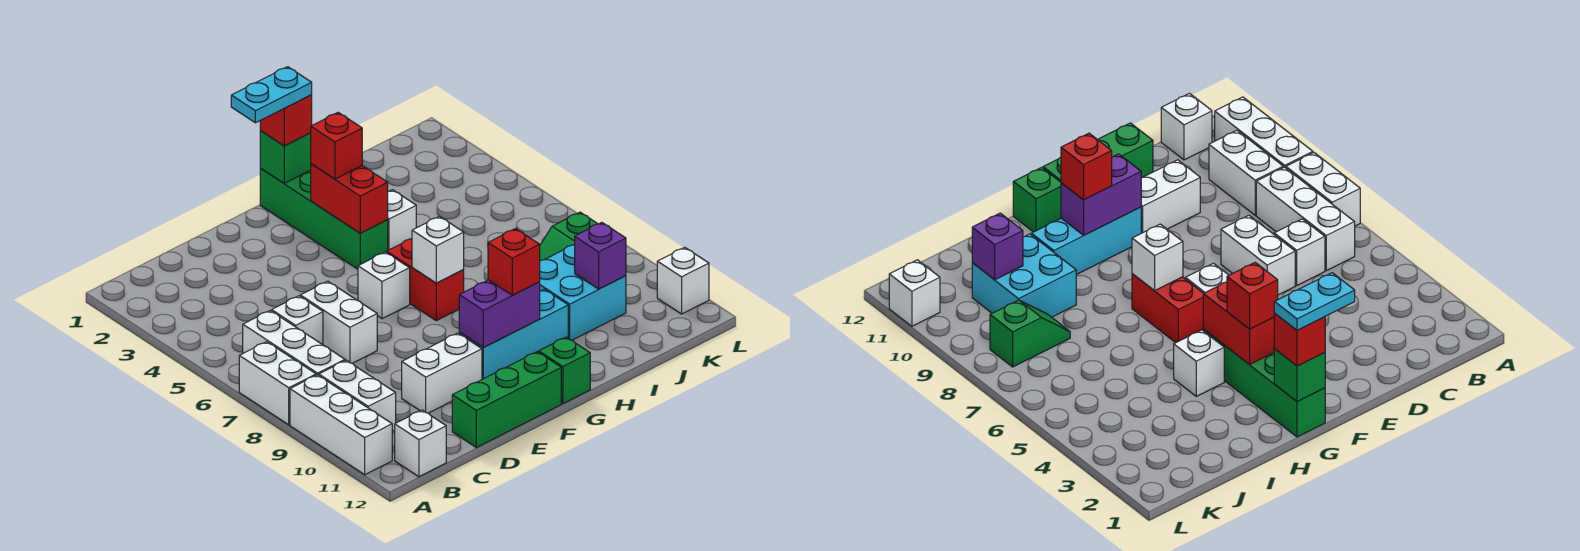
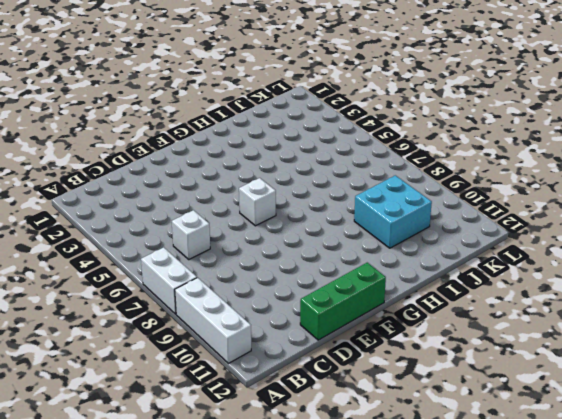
none -> white 1x3 brick [243,310,345,375]
none -> white 1x2 brick [319,360,396,431]
none -> white 1x1 brick [395,410,446,477]

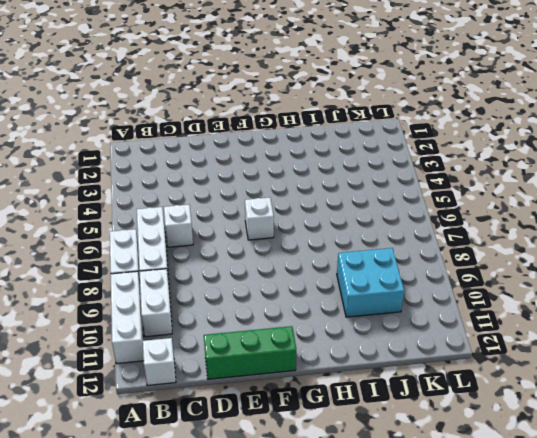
none -> white 1x2 brick [300,281,377,363]
none -> white 1x2 brick [402,333,482,413]
none -> cyan 1x3 brick [459,289,568,379]

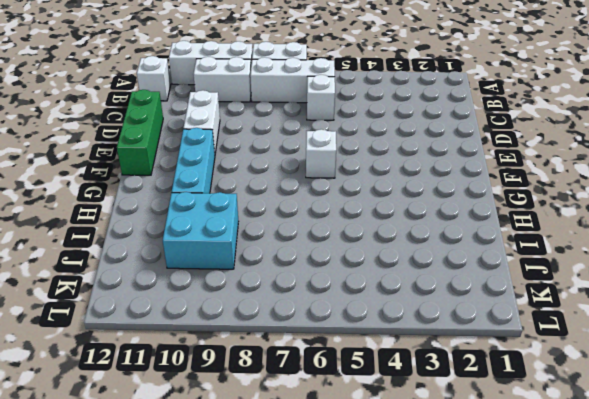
none -> white 1x2 brick [300,281,377,363]
none -> green 1x4 brick [260,168,388,269]
none -> red 1x2 brick [387,239,464,321]

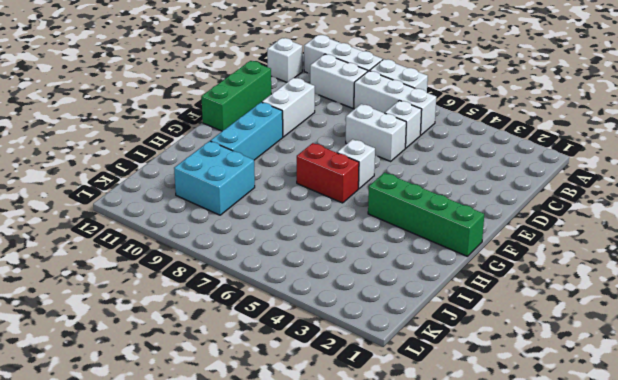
none -> green 1x1 brick [539,337,590,404]
none -> white 1x1 brick [388,190,416,250]
none -> green 1x2 slope [540,212,597,261]

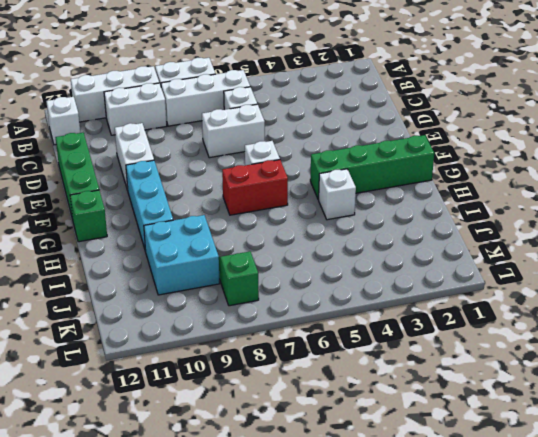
none -> white 1x1 brick [657,247,709,314]
none -> purple 1x2 brick [459,280,540,347]
none -> green 1x1 brick [260,131,311,183]

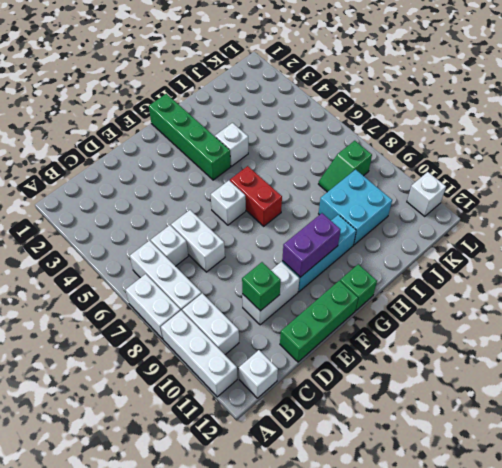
green 1x1 brick [242,262,281,311] -> green 1x1 brick moved to [260,131,311,183]
none -> red 1x2 brick [311,164,388,233]
none -> white 1x1 brick [412,216,464,283]
none -> purple 1x1 brick [575,223,626,289]

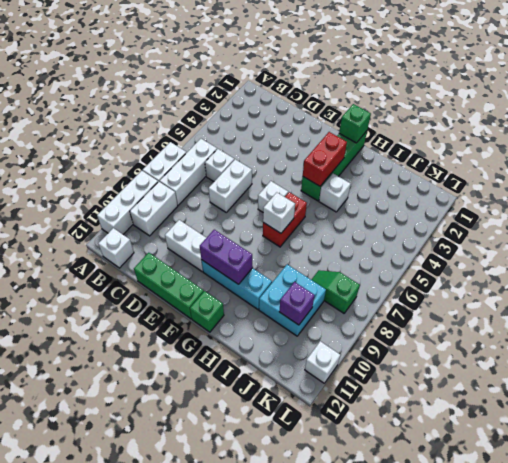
none -> red 1x1 brick [260,95,312,146]
none -> red 1x1 brick [311,112,362,179]
none -> red 1x1 brick [488,229,540,295]

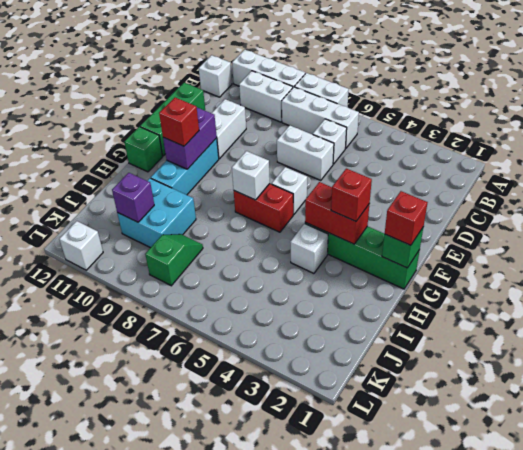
none -> cyan 1x2 plate [231,67,312,123]

